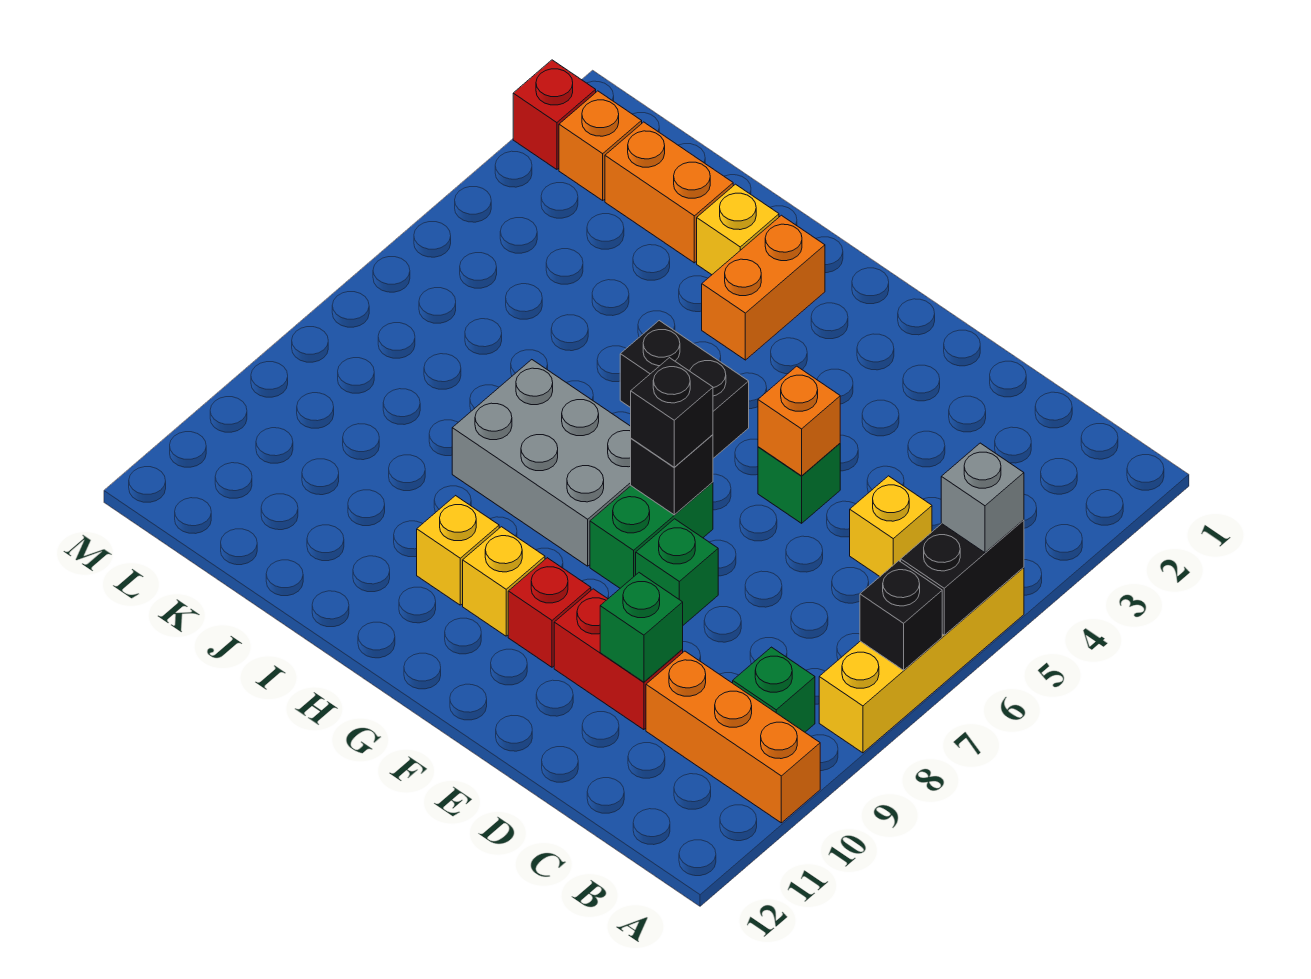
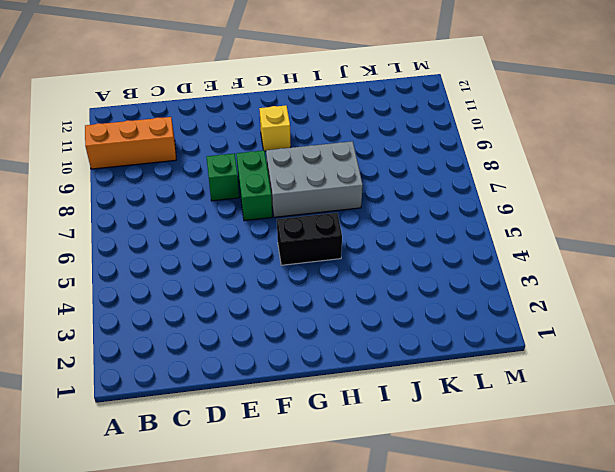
none -> yellow 1x4 brick [819,568,1024,753]
none -> green 1x1 brick [733,647,815,732]
none -> yellow 1x1 brick [850,476,932,576]

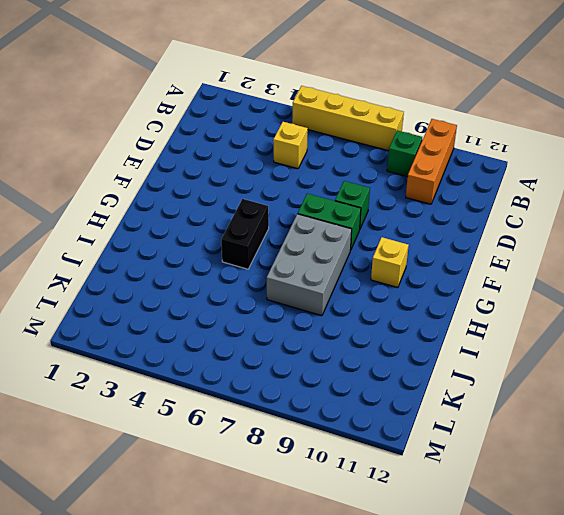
none -> red 1x2 brick [554,589,683,730]
none -> green 1x1 brick [758,444,840,523]
none -> red 1x1 brick [508,558,591,667]

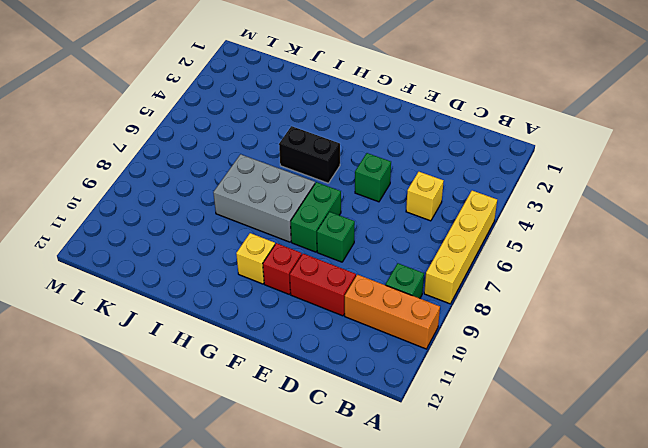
none -> orange 1x2 brick [702,215,825,360]
none -> yellow 1x1 brick [417,496,499,605]
none -> yellow 1x1 brick [697,184,779,275]

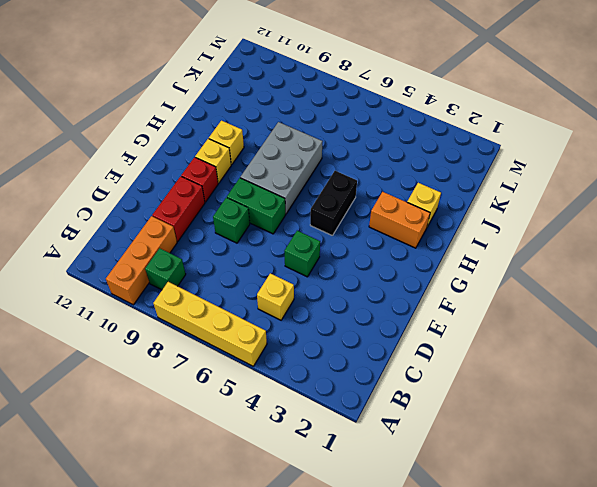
none -> orange 1x2 brick [605,122,733,263]
none -> orange 1x1 brick [559,91,642,200]
none -> red 1x1 brick [513,60,596,169]

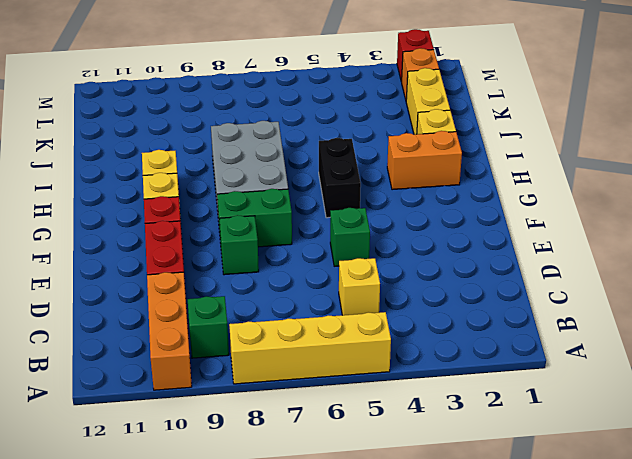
yellow 1x2 brick [406,68,450,134] -> orange 1x2 brick [605,122,733,263]
none -> black 1x2 brick [901,520,1024,635]
none -> black 1x1 brick [860,561,942,670]
none -> green 1x1 brick [600,573,683,682]

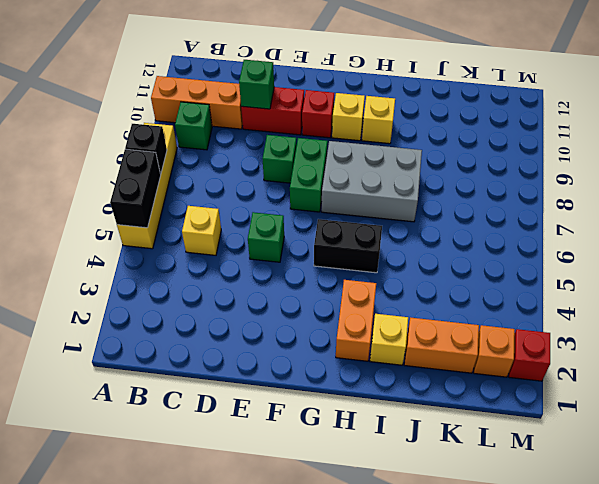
none -> orange 1x1 brick [758,366,840,476]
none -> black 1x1 brick [631,435,713,515]
none -> grey 1x1 brick [941,443,1024,553]

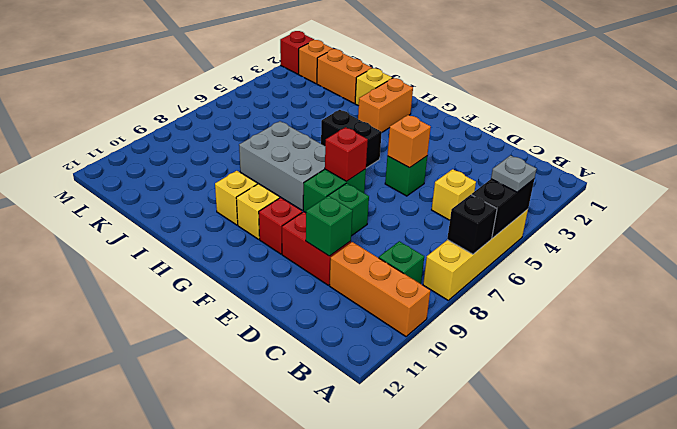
grey 1x1 plate [491,155,536,192] -> grey 1x1 brick [941,443,1024,553]
red 1x1 brick [325,127,368,182] -> black 1x1 brick [631,435,713,515]
none -> black 1x1 brick [631,358,713,467]

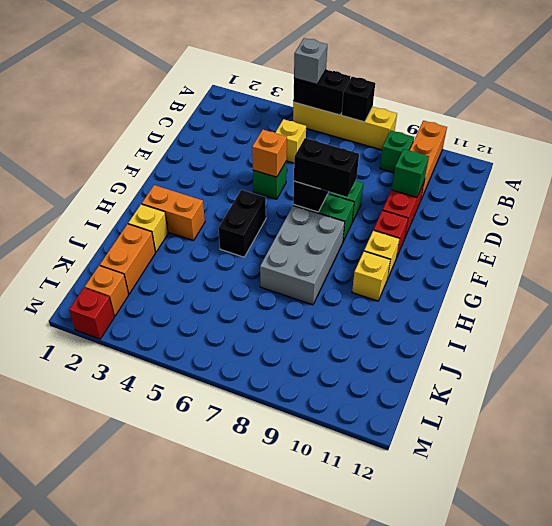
black 1x2 brick [294,138,359,197] -> black 1x1 brick [631,358,713,467]

